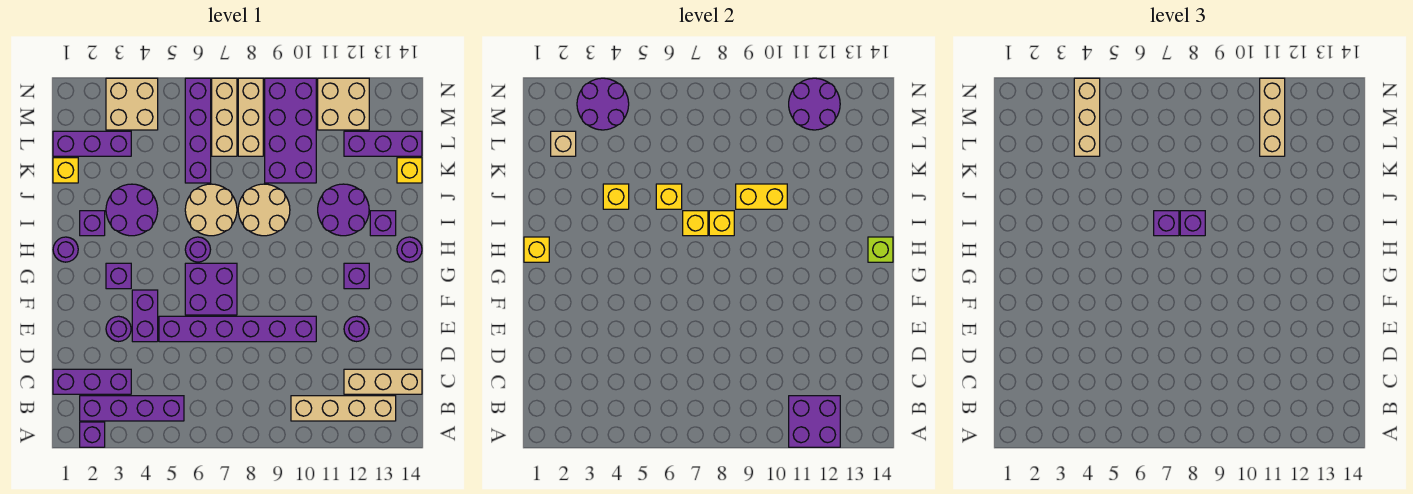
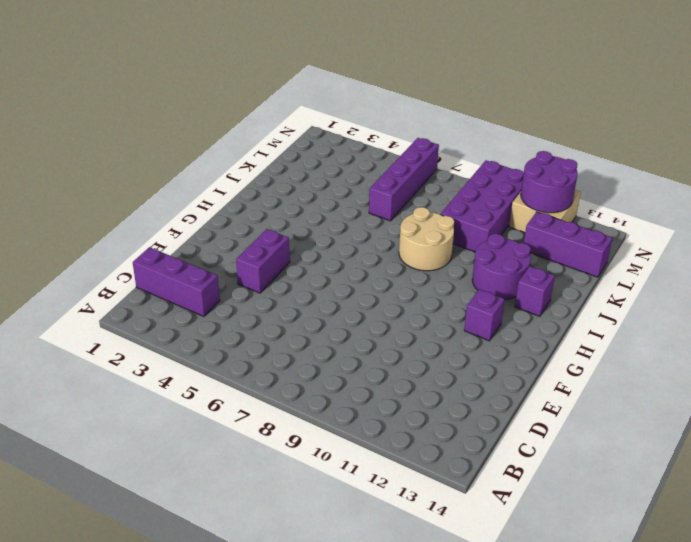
none -> purple 1x1 brick [80,422,105,447]
none -> purple 1x4 brick [80,396,184,421]
none -> tan 1x4 brick [291,396,396,421]
none -> tan 1x3 brick [344,369,422,394]

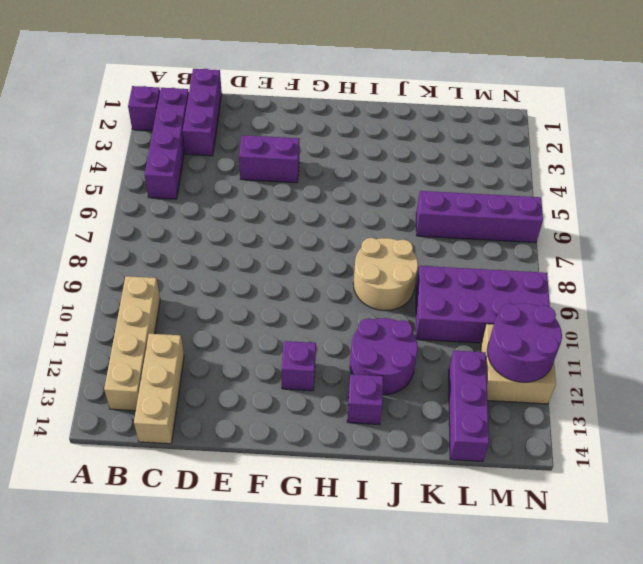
none -> purple 1x1 round brick [106,316,131,342]
none -> purple 1x6 brick [159,316,316,342]
none -> purple 1x1 round brick [344,316,369,342]
none -> purple 2x2 brick [185,263,237,315]

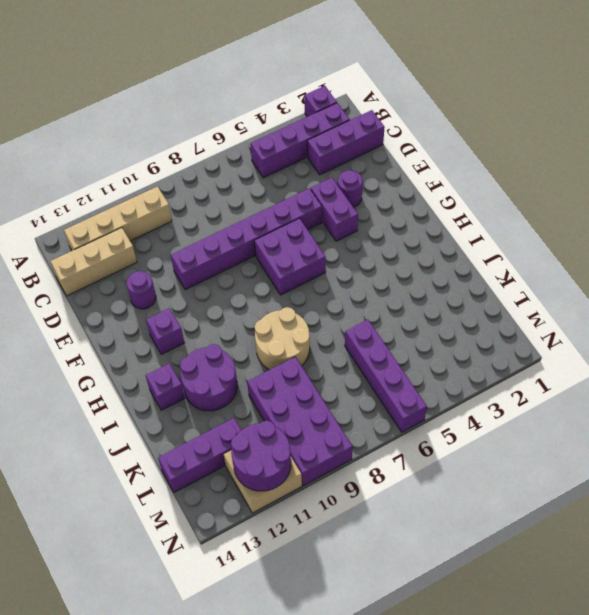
none -> purple 1x1 brick [106,263,131,289]
none -> purple 1x1 round brick [53,237,78,262]
none -> purple 1x1 round brick [185,237,211,262]
none -> purple 1x1 round brick [397,237,422,262]

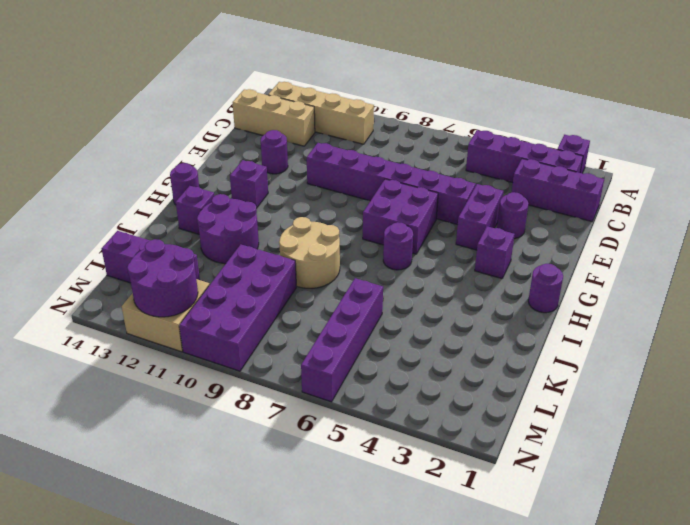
none -> purple 1x1 brick [80,211,105,236]
none -> purple 2x2 round brick [106,184,158,236]
none -> tan 2x2 round brick [185,184,237,236]
none -> yellow 1x1 brick [53,158,78,183]

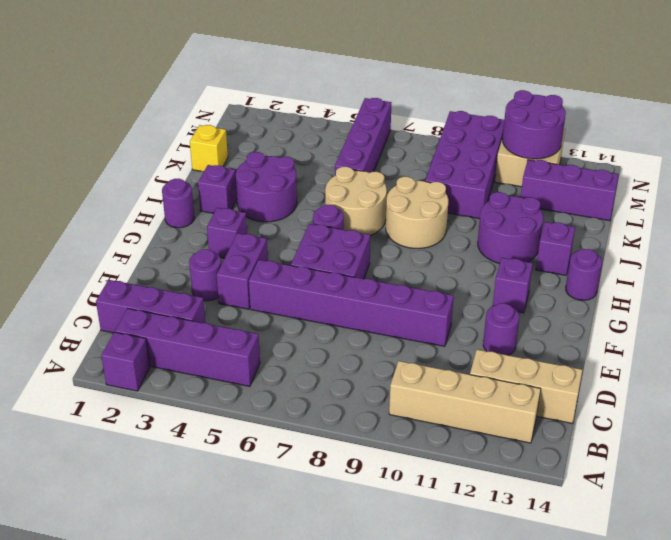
none -> yellow 1x1 brick [397,158,422,183]
none -> purple 1x3 brick [53,131,131,156]
none -> tan 1x3 brick [212,78,237,156]
none -> tan 1x3 brick [238,78,263,156]

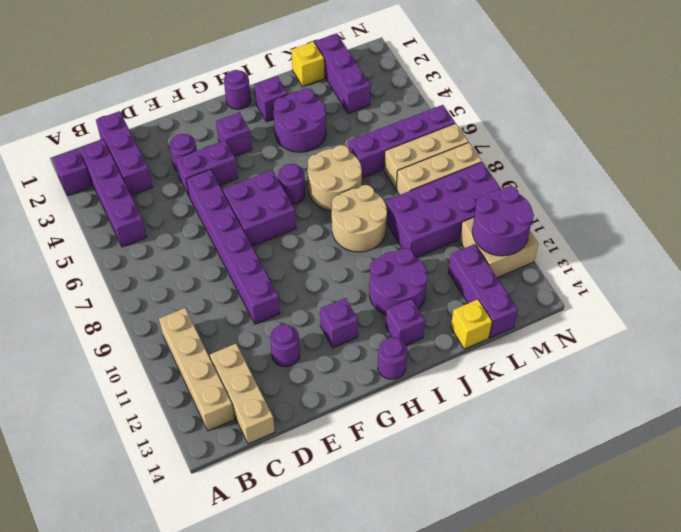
none -> tan 2x2 brick [106,78,158,130]
none -> purple 2x2 brick [789,396,840,447]
none -> yellow 1x1 brick [524,237,549,262]
none -> lime 1x1 brick [868,237,893,262]

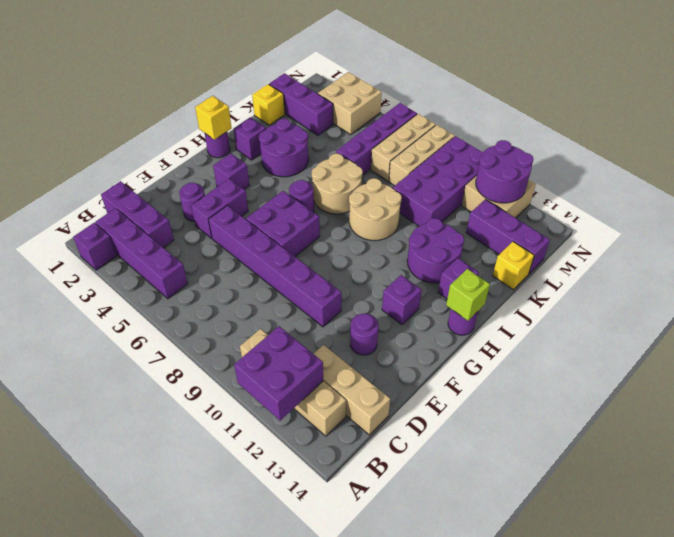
none -> yellow 1x1 brick [683,211,708,236]
none -> yellow 1x1 brick [709,211,734,236]
none -> yellow 1x1 brick [603,184,629,209]
none -> yellow 1x1 brick [656,184,682,209]

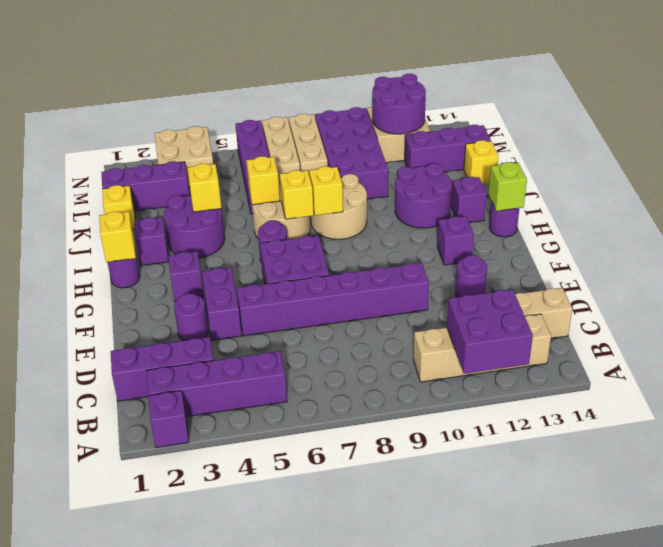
none -> yellow 1x2 brick [736,184,787,209]
none -> tan 1x1 brick [551,131,576,156]
none -> purple 2x2 round brick [577,78,629,130]
none -> purple 1x1 brick [1154,211,1179,236]

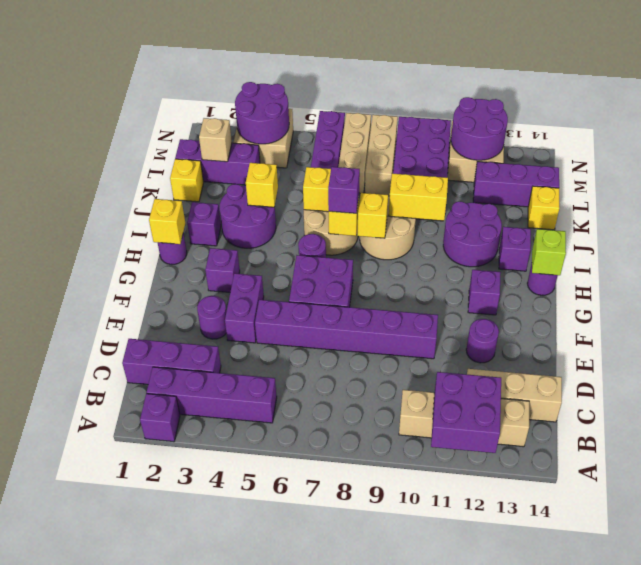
none -> purple 1x1 brick [1180,211,1205,236]
none -> tan 1x3 brick [1074,78,1100,156]
none -> tan 1x3 brick [1260,78,1285,156]

